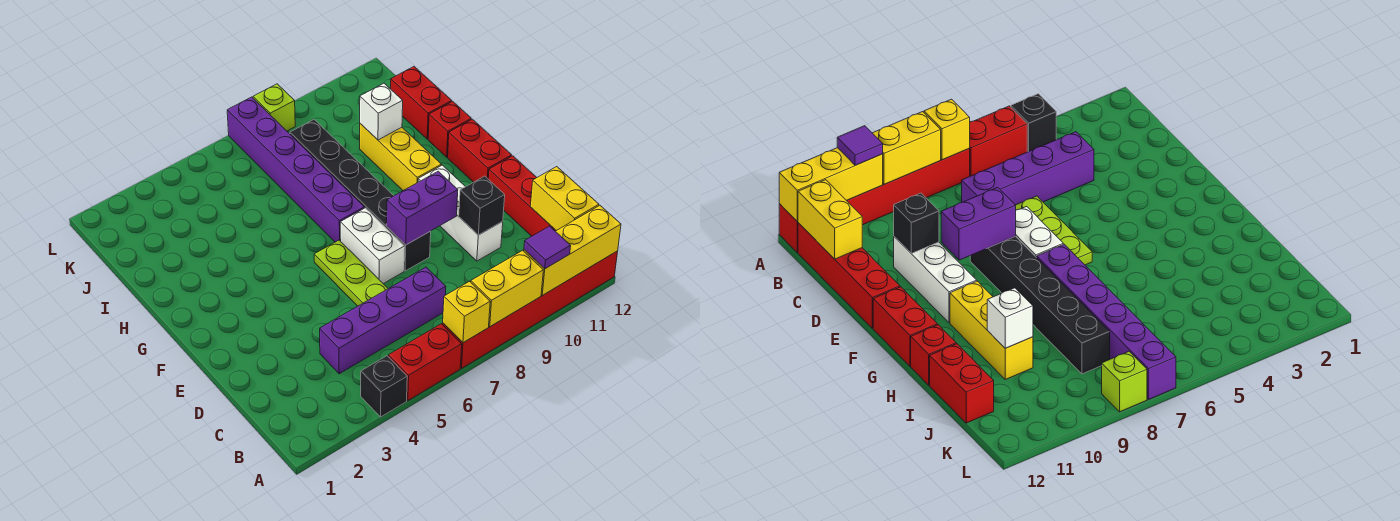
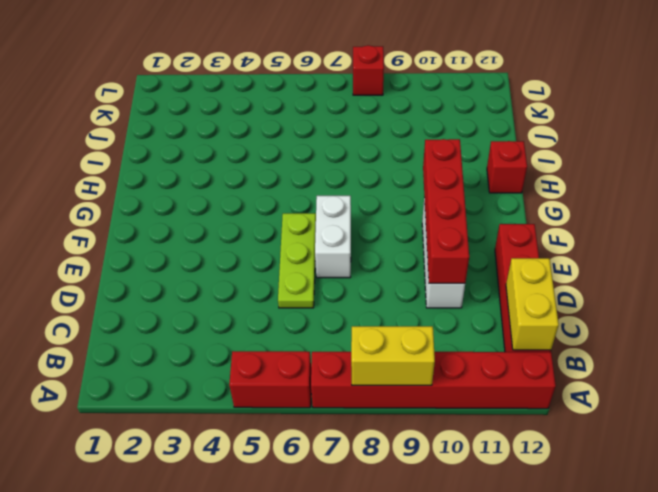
red 1x4 brick [423,139,469,283] -> black 1x1 brick [459,176,505,235]
red 1x1 brick [353,45,384,95] -> lime 1x1 brick [253,84,295,131]
none -> black 1x1 brick [361,356,407,417]
none -> purple 1x4 brick [320,267,446,374]
none -> black 1x6 brick [290,120,431,271]

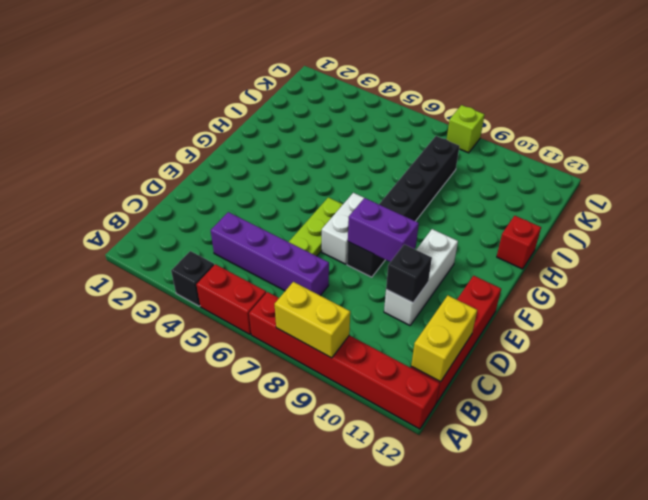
none -> red 1x2 brick [448,119,512,182]
none -> purple 1x6 brick [227,97,364,242]
none -> yellow 1x3 brick [360,124,441,191]

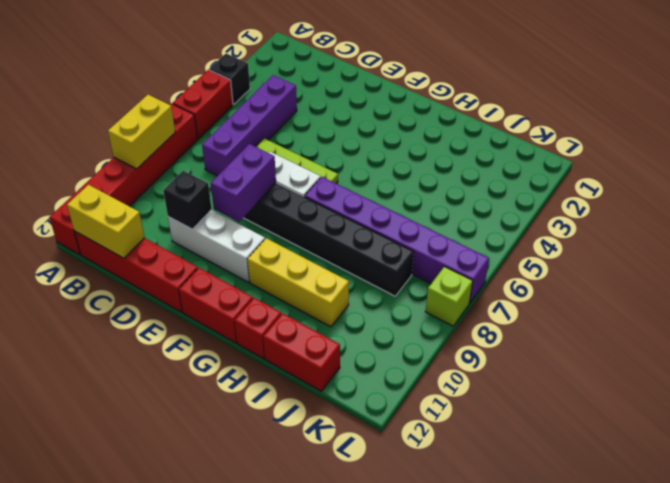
none -> yellow 1x1 brick [443,281,490,343]
none -> yellow 1x3 brick [524,206,621,295]
none -> white 1x1 brick [360,83,403,140]

